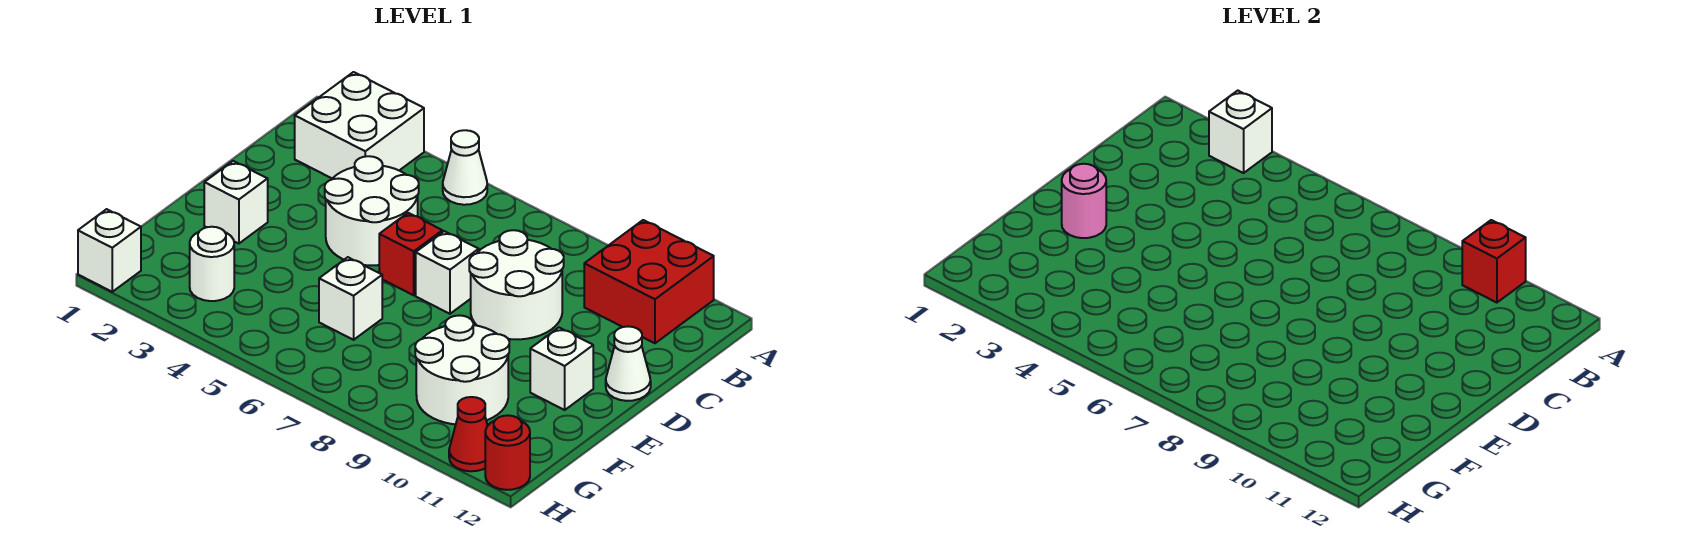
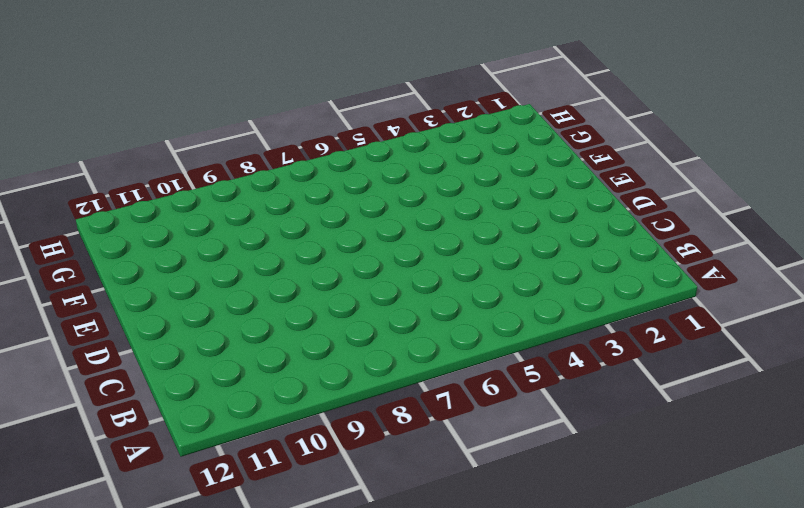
none -> white 2x2 brick [295,72,424,178]
none -> white 1x1 cone [443,130,487,205]
none -> red 2x2 brick [584,220,714,343]

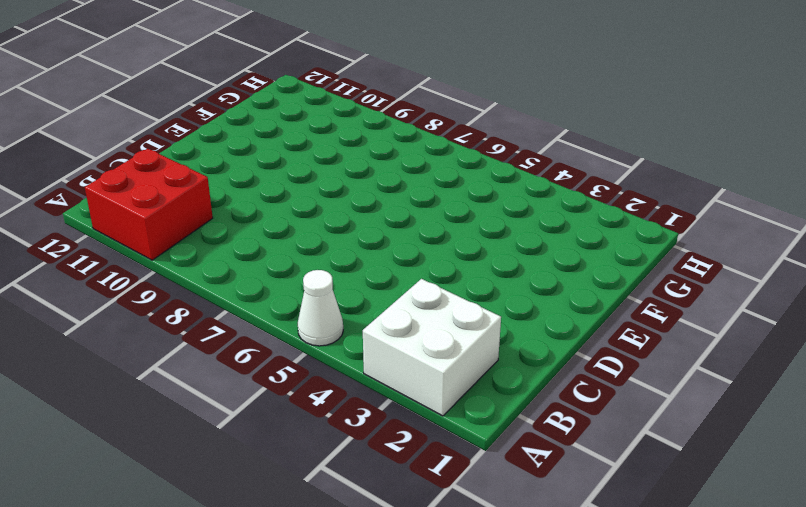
none -> white 2x2 round brick [325,156,419,265]
none -> white 2x2 round brick [469,230,564,339]
none -> red 1x1 brick [379,213,442,295]

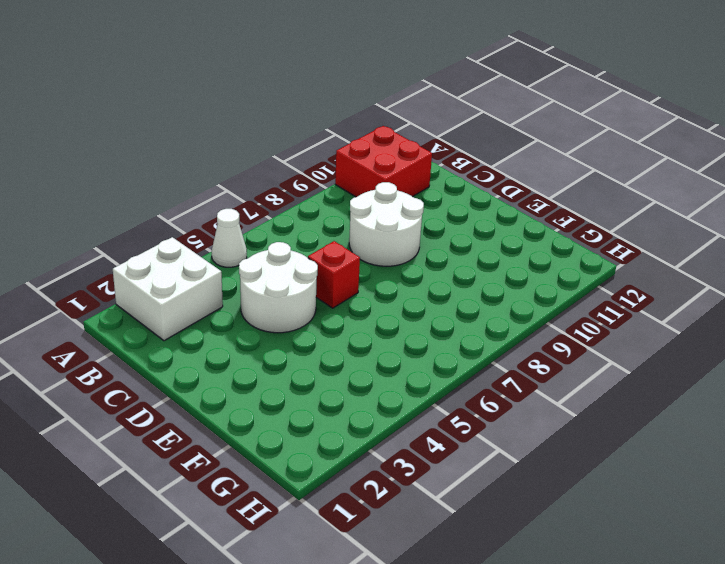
none -> white 1x1 brick [416,231,479,314]
none -> white 1x1 cone [606,326,651,401]
none -> white 1x1 brick [204,161,268,244]

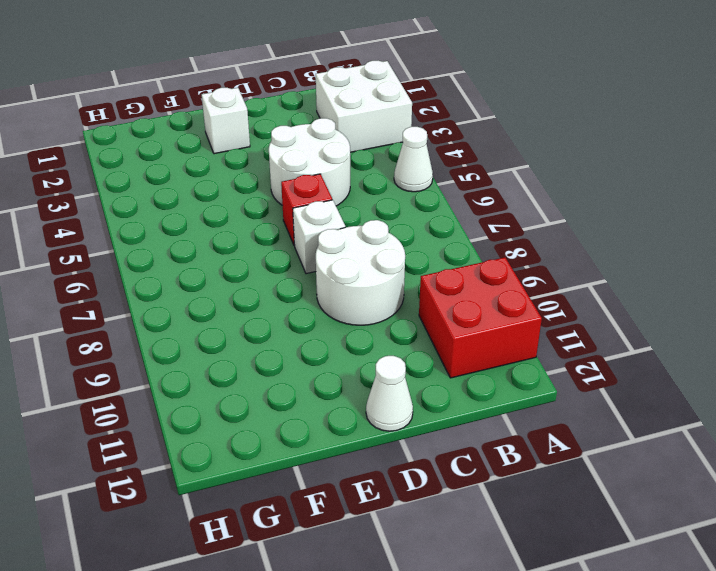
none -> white 1x1 brick [530,328,593,410]
none -> white 1x1 brick [319,257,382,340]
none -> white 2x2 round brick [415,315,509,424]

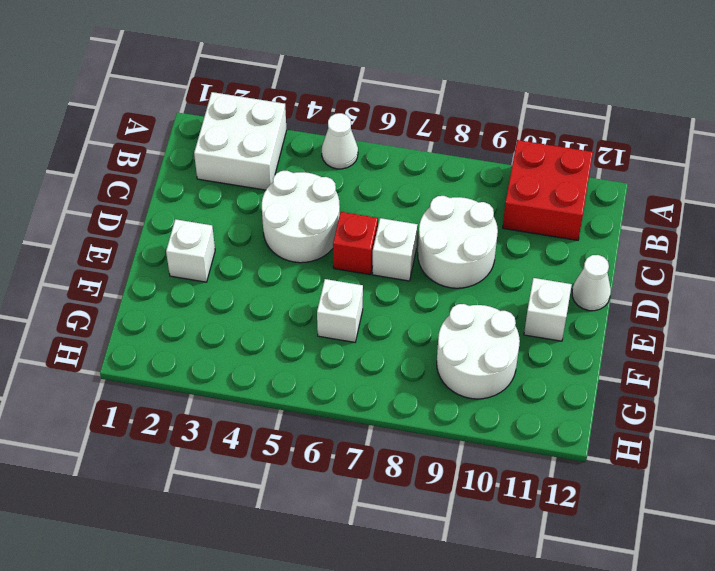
none -> white 1x1 round brick [190,227,234,301]
none -> white 1x1 brick [78,209,141,292]
none -> red 1x1 cone [449,397,488,471]

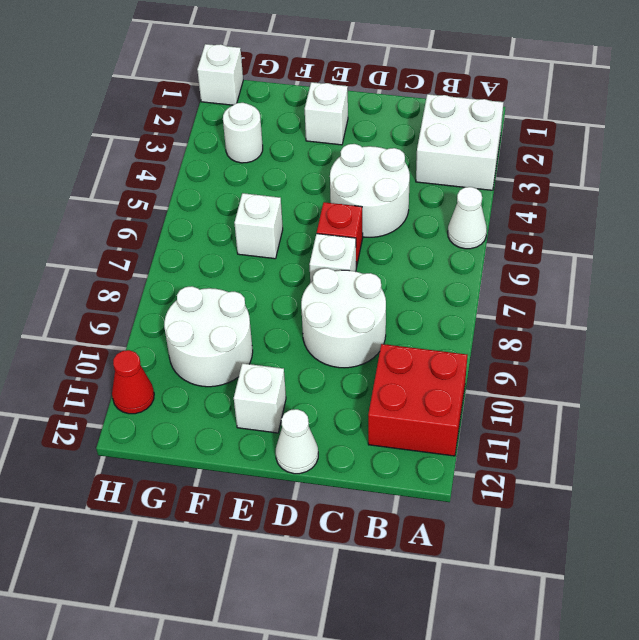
none -> red 1x1 round brick [485,415,530,490]
none -> white 1x1 brick [1209,91,1272,173]
none -> red 1x1 brick [1462,220,1526,303]

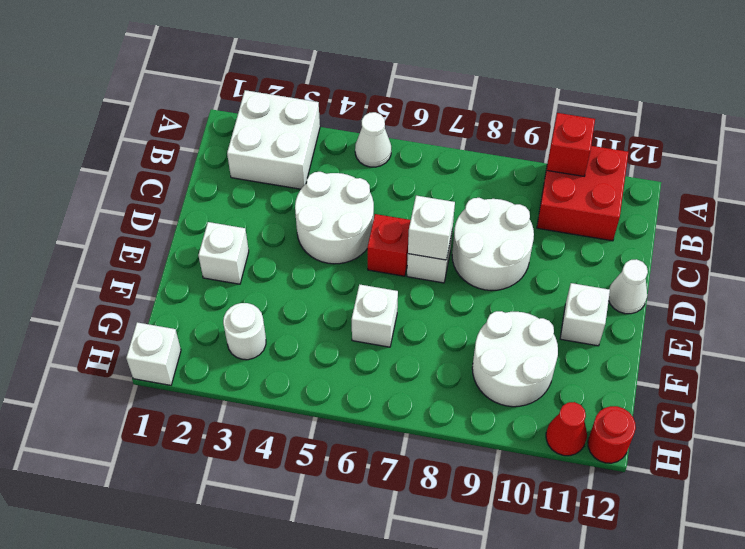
white 1x1 brick [408,196,455,260] -> white 1x1 brick moved to [1209,91,1272,173]
none -> pink 1x1 round brick [1062,164,1106,238]

